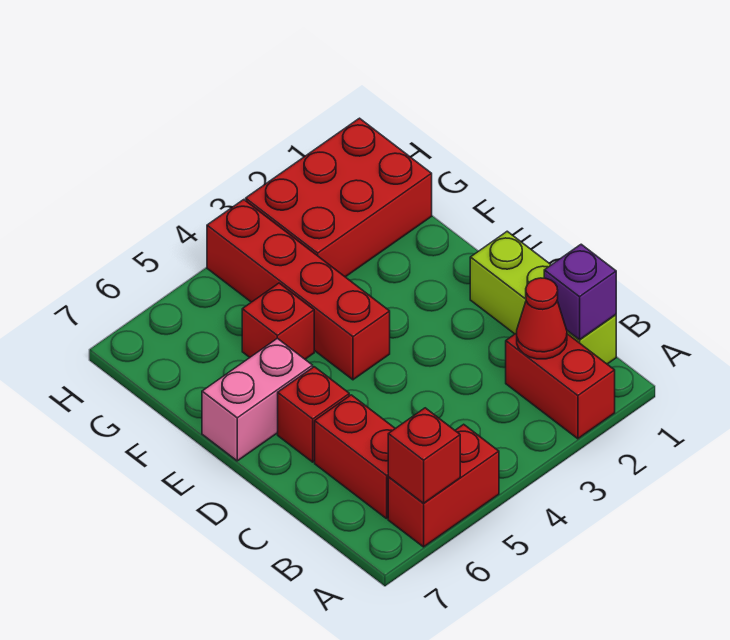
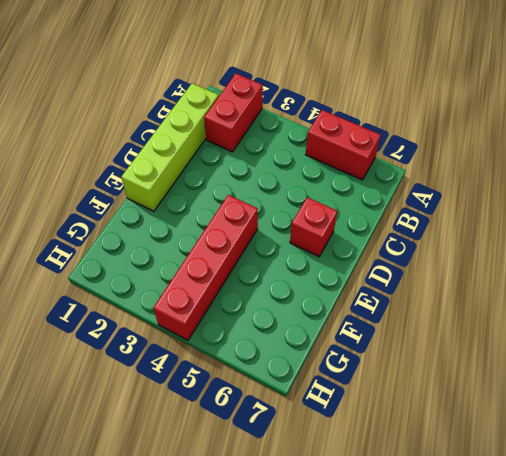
lime 1x4 brick [121,83,219,211] -> lime 1x3 brick [470,231,616,364]
none -> red 1x2 brick [315,395,395,519]
none -> pink 1x2 brick [202,338,313,461]
none -> red 1x1 brick [242,283,314,359]

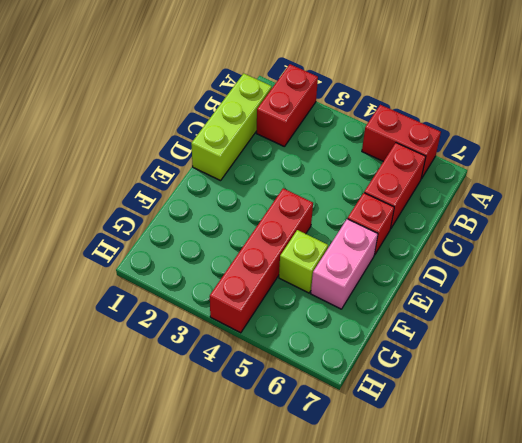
pink 1x2 brick [311,219,378,309] -> pink 1x2 brick turned to [202,338,313,461]
lime 1x1 brick [279,230,328,293] -> red 1x1 brick [242,283,314,359]
none -> red 2x3 brick [246,118,432,277]
none -> red 1x1 brick [388,408,460,503]
none -> purple 1x1 brick [544,244,616,340]

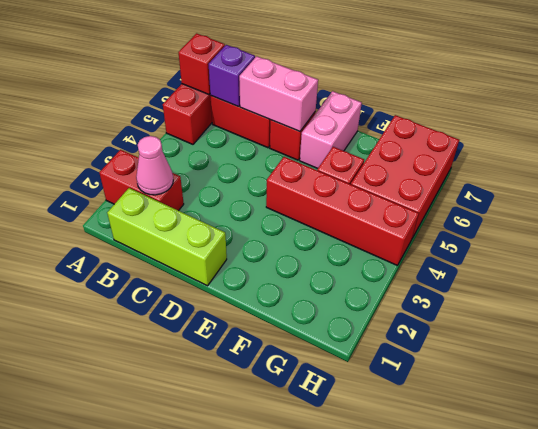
pink 1x1 cone [136,136,173,195] -> red 1x1 cone [517,278,567,359]
purple 1x1 brick [209,45,255,106] -> purple 1x1 brick moved to [544,244,616,340]
pink 1x2 brick [239,56,318,131] -> none
red 2x3 brick [351,115,459,238] -> red 2x3 brick moved to [246,118,432,277]

